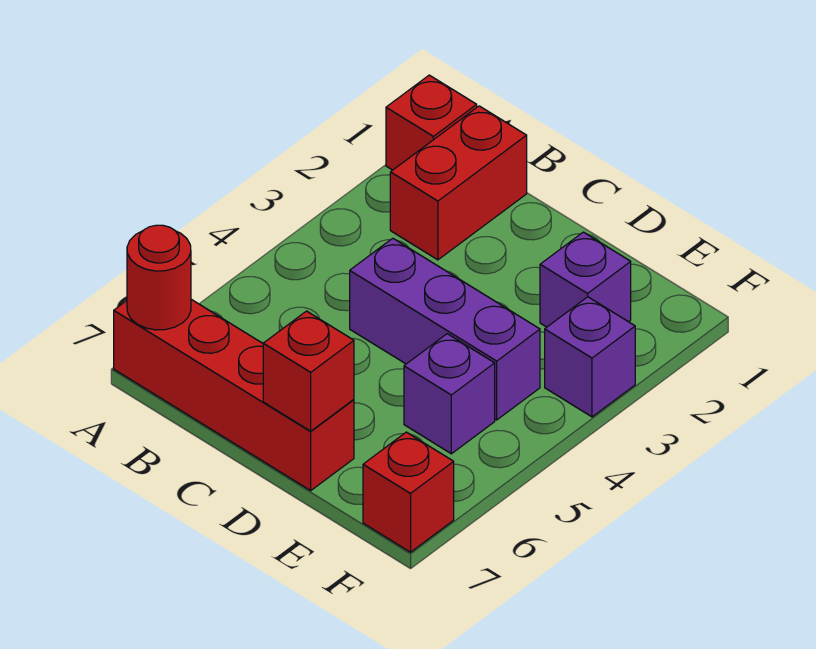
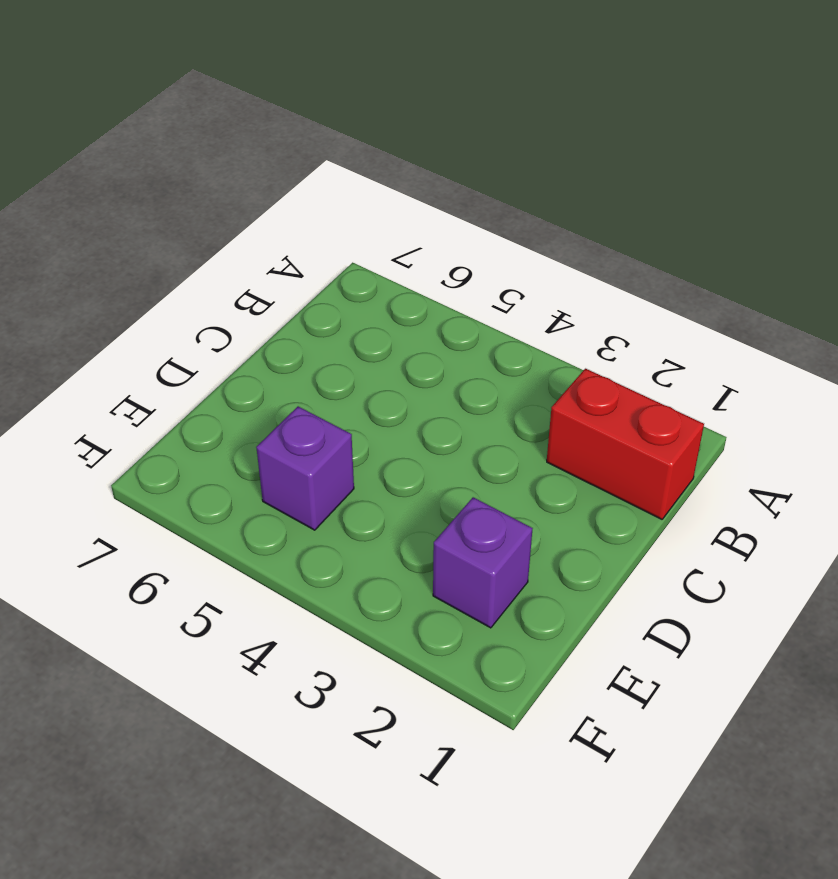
none -> red 1x1 brick [386,75,477,170]
none -> red 1x4 brick [114,299,354,490]

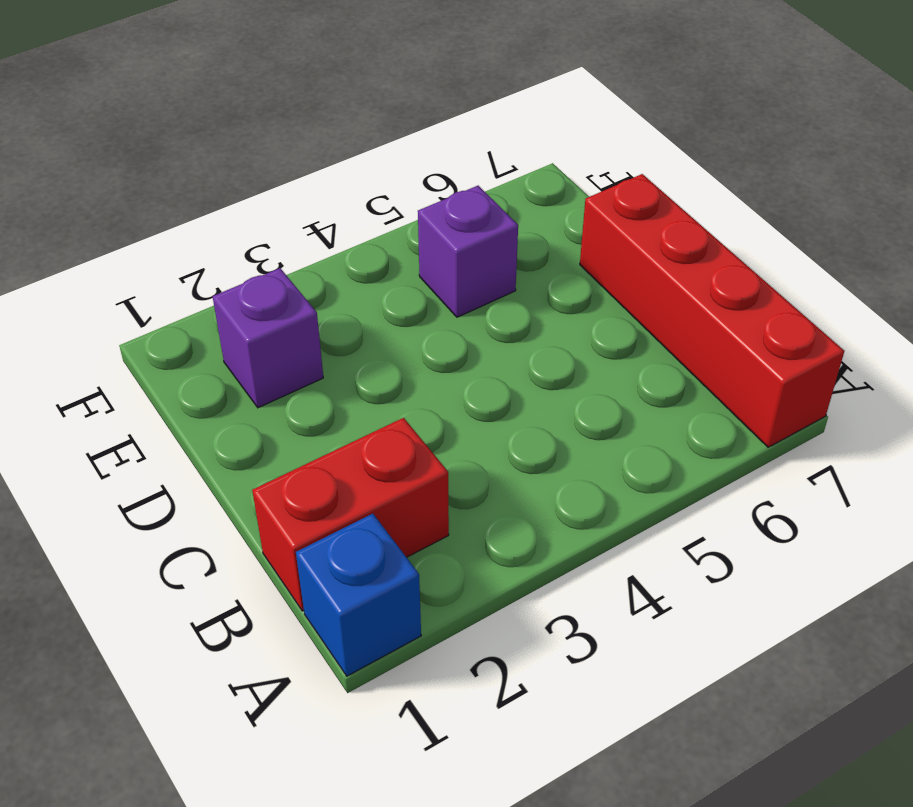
blue 1x1 brick [296,514,421,676] -> red 1x1 brick [386,75,477,170]
none -> purple 1x3 brick [350,238,540,420]
none -> purple 1x1 brick [545,297,635,417]

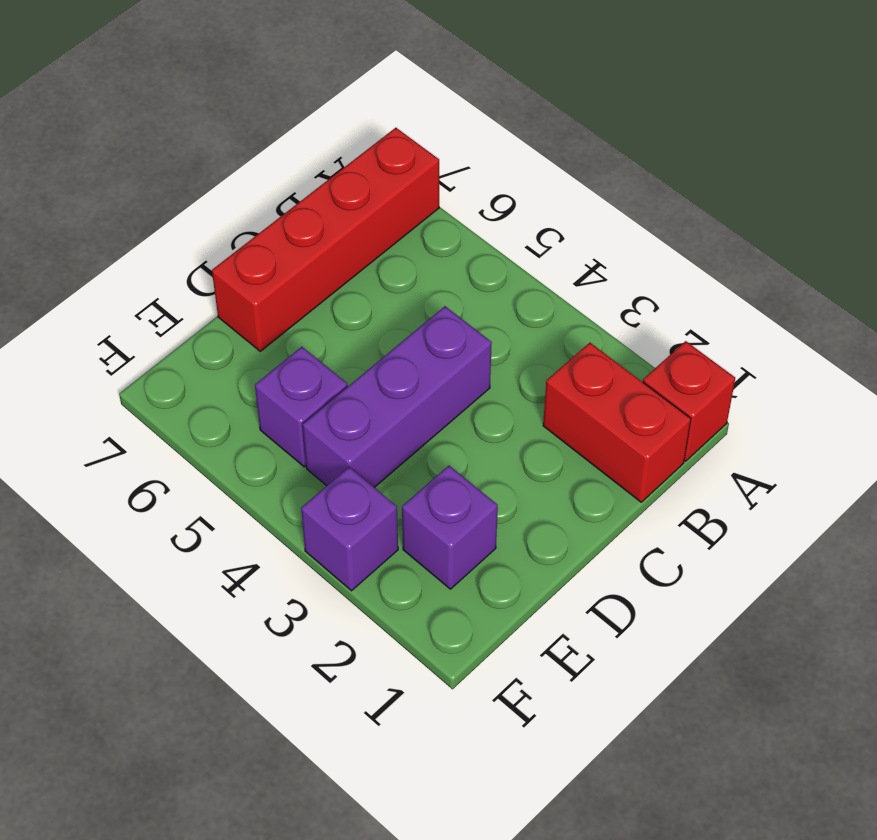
none -> red 1x1 brick [363,432,454,552]
none -> red 1x1 round brick [127,225,191,330]

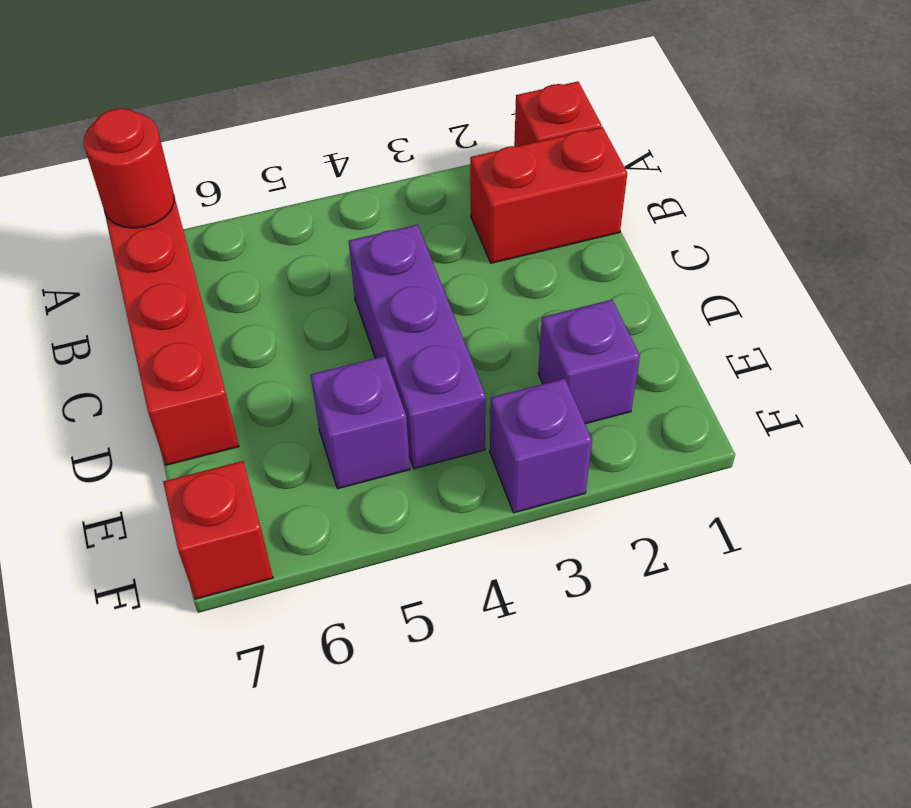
none -> red 1x1 brick [263,311,354,431]

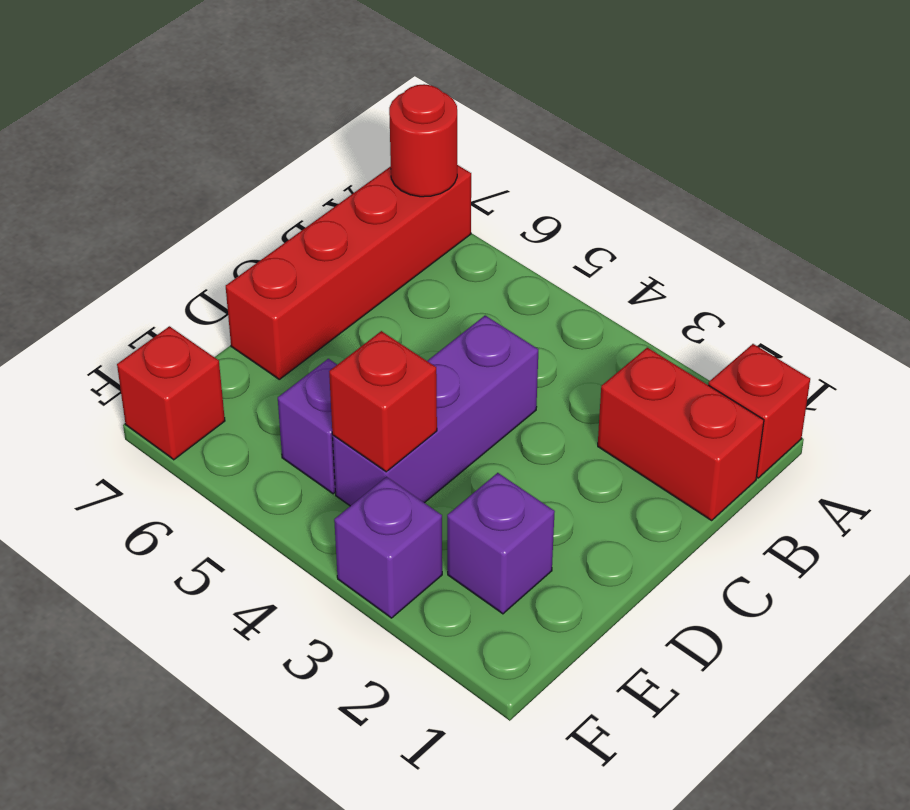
red 1x1 brick [329,331,437,472] -> red 1x1 brick moved to [263,311,354,431]

